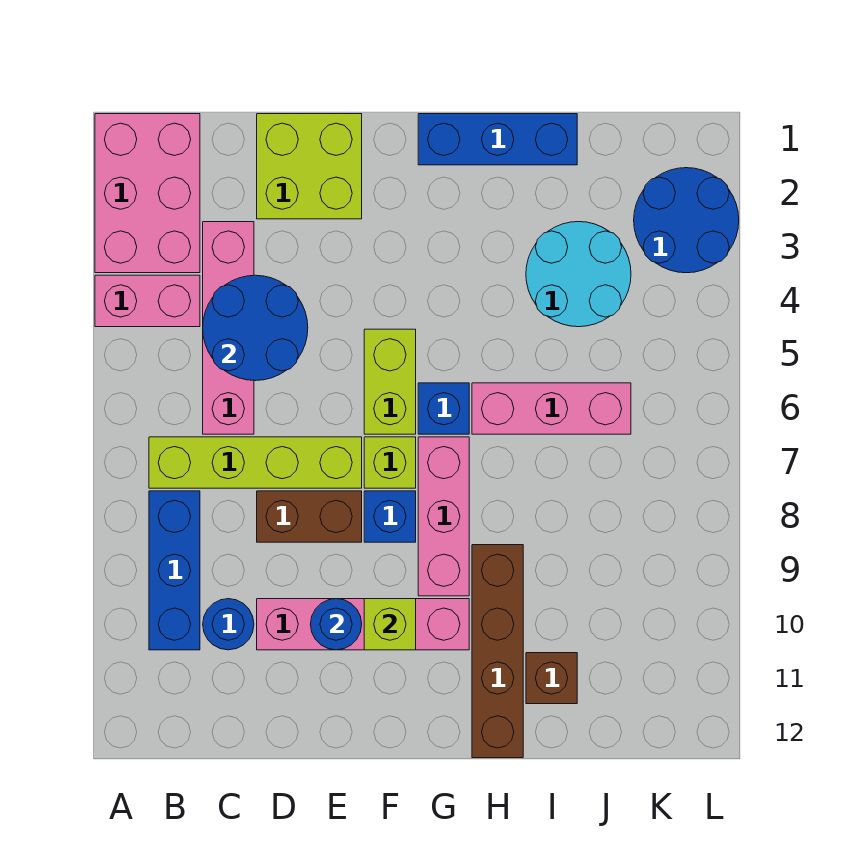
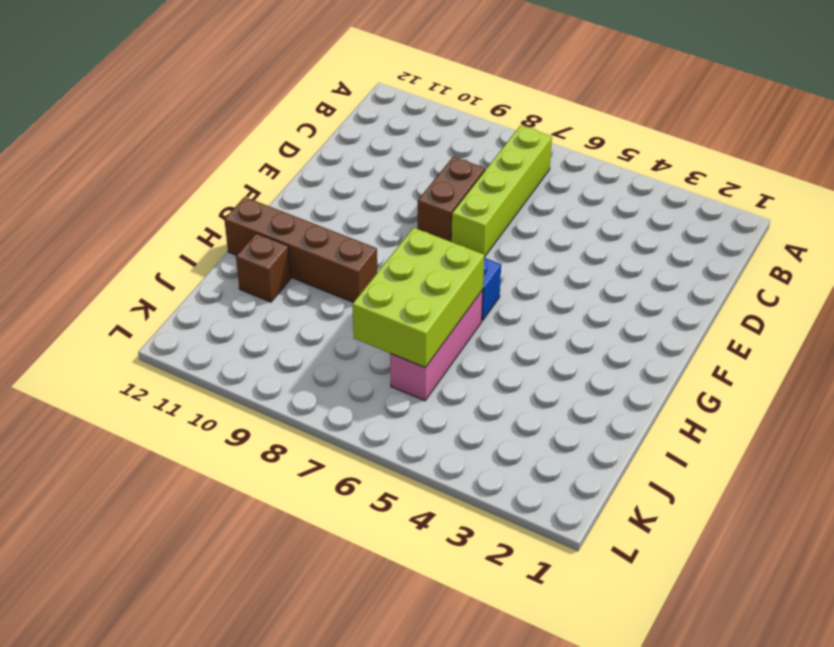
lime 2x3 brick [352,228,484,368] -> none
none -> pink 2x3 brick [95,114,200,273]
none -> pink 1x2 brick [95,275,200,327]
none -> blue 1x3 brick [149,491,200,650]

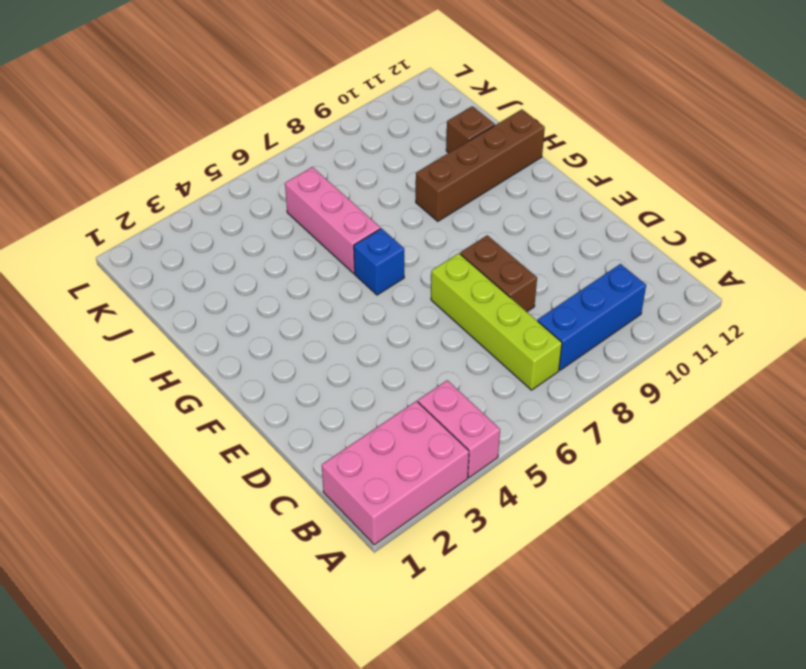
none -> pink 1x4 brick [203,222,254,434]
none -> blue 1x1 round brick [203,599,254,650]
none -> lime 2x2 brick [257,114,362,219]

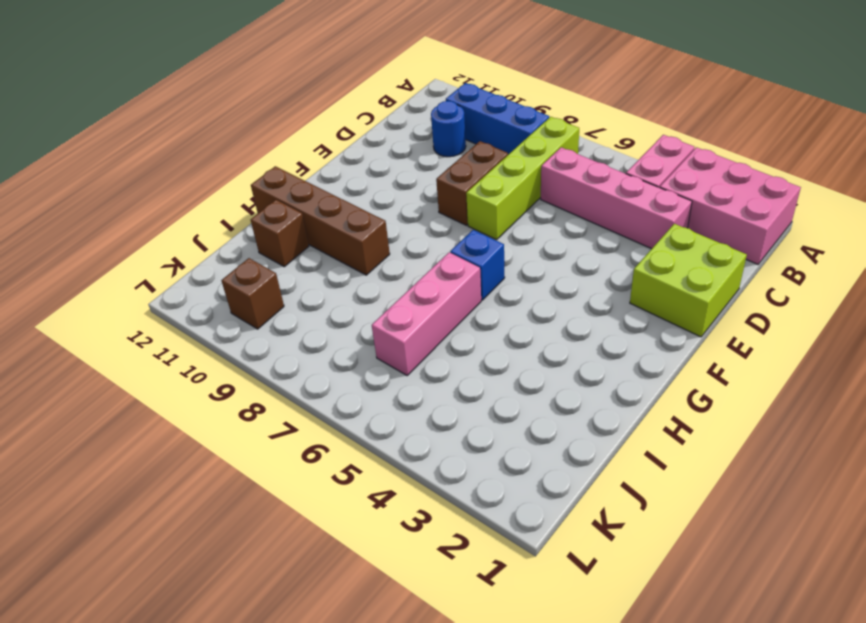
brown 1x1 brick [221,258,284,329] -> none
none -> pink 1x4 brick [257,599,469,650]
none -> lime 1x2 brick [364,329,416,434]
none -> lime 1x1 brick [364,437,416,488]

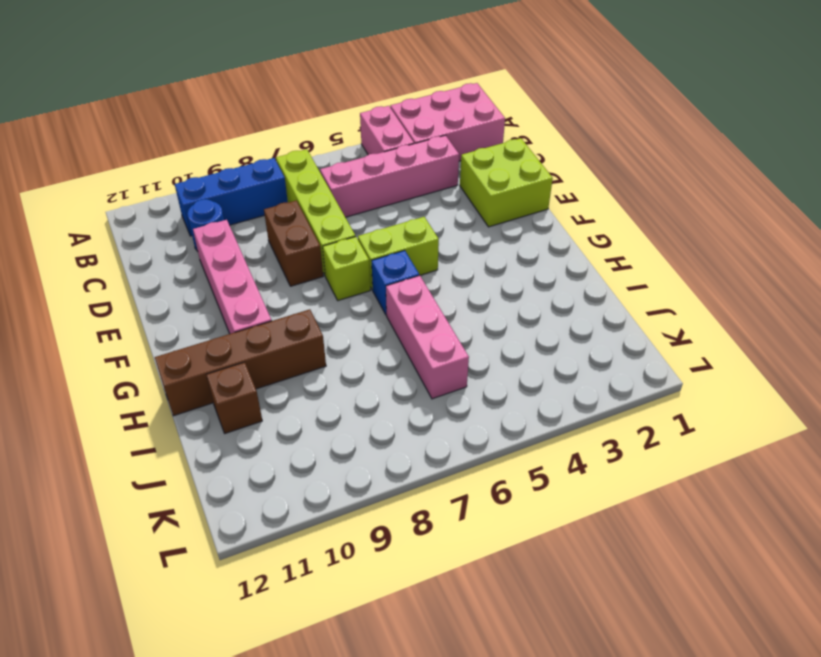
none -> blue 1x1 brick [364,491,416,542]
none -> blue 1x3 brick [418,114,577,165]
none -> pink 1x3 brick [418,437,469,596]

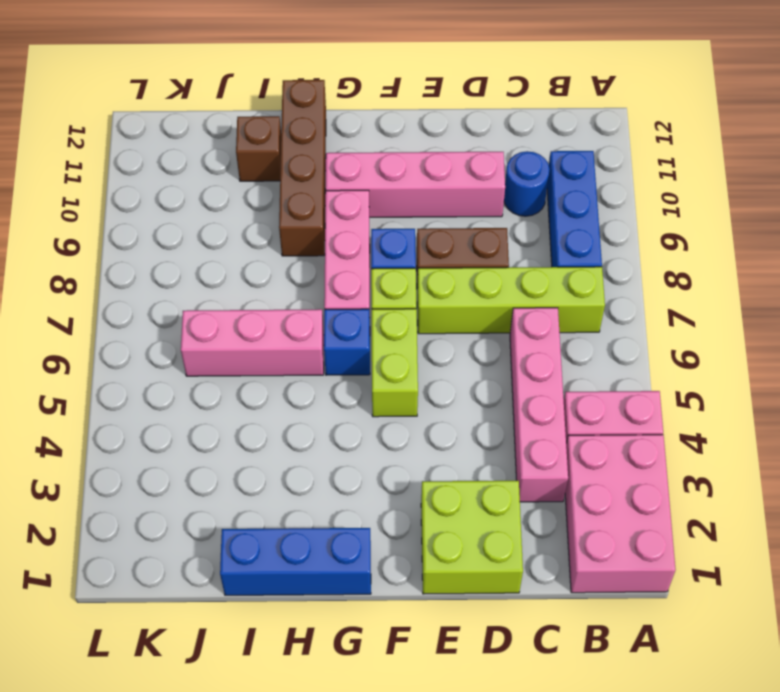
none -> cyan 2x2 round brick [526,222,631,327]
none -> blue 2x2 round brick [634,168,739,273]
none -> blue 2x2 round brick [203,275,308,381]

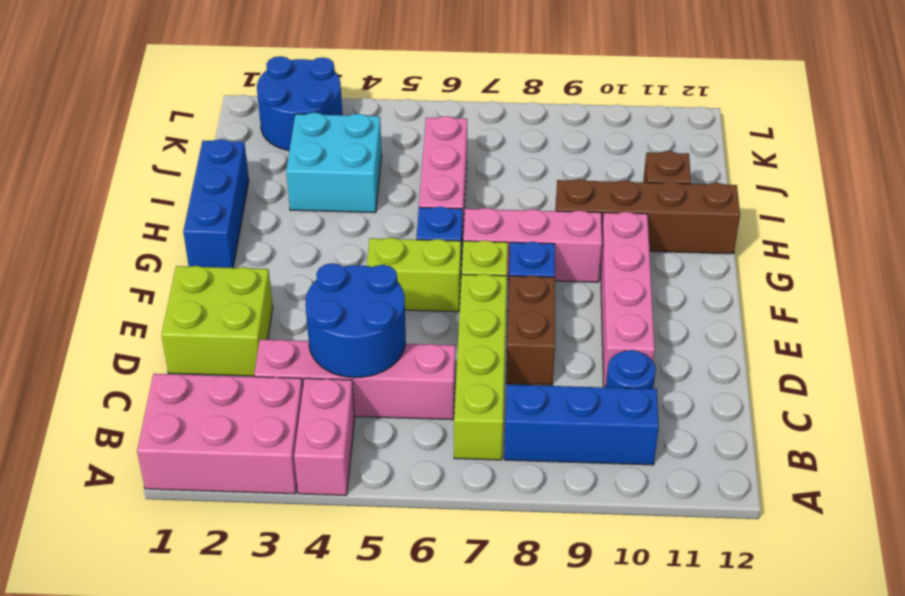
cyan 2x2 brick [286,112,382,213] -> cyan 2x2 round brick [526,222,631,327]
none -> blue 1x1 round brick [310,599,362,650]
none -> lime 1x1 brick [364,599,416,650]

